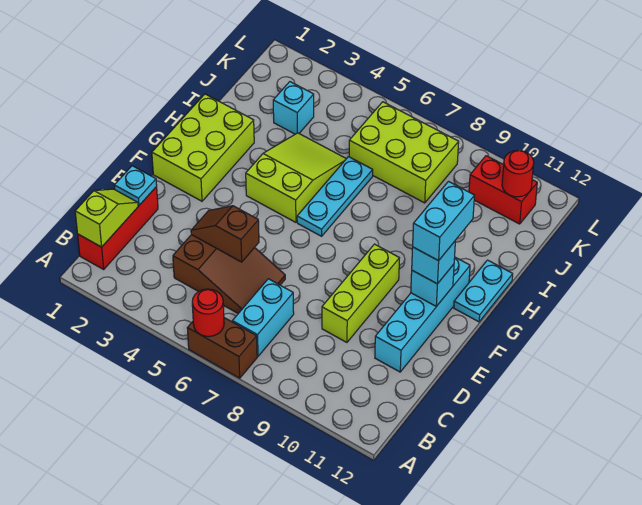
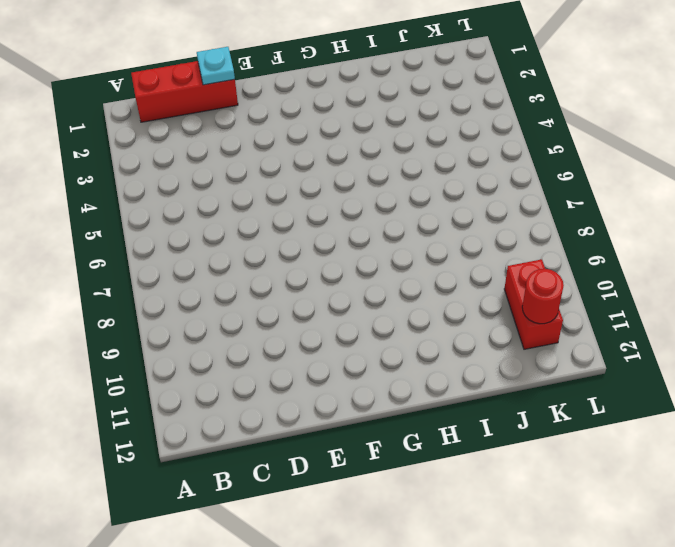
none -> brown 1x2 brick [187,318,257,378]
none -> cyan 1x2 brick [232,279,294,356]
none -> brown 2x3 slope [173,235,285,313]

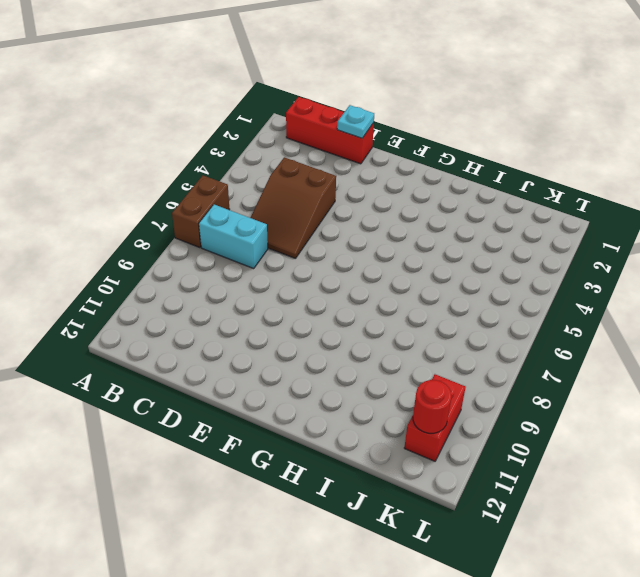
none -> lime 1x3 brick [322,244,399,342]
none -> cyan 1x4 brick [375,257,470,372]
none -> lime 2x3 brick [152,94,254,201]

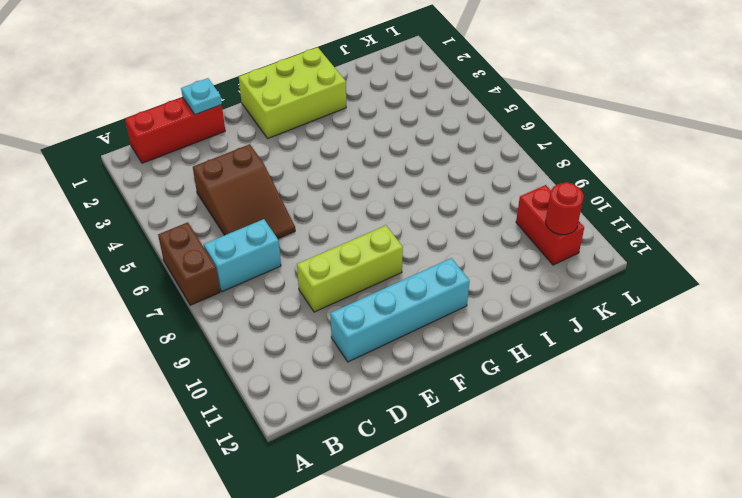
none -> lime 2x3 slope [246,133,346,222]
none -> cyan 1x3 plate [297,157,373,236]
none -> cyan 1x2 plate [454,260,513,322]

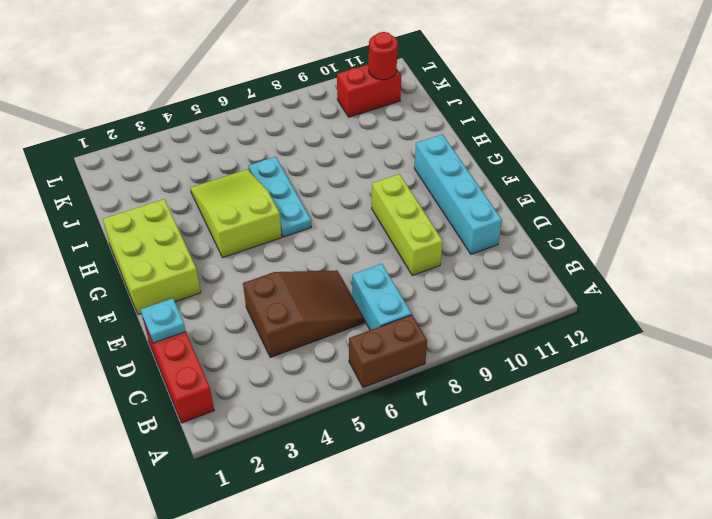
none -> cyan 1x2 plate [454,260,513,322]
none -> cyan 1x1 brick [273,82,314,134]
none -> lime 2x3 brick [349,102,459,203]

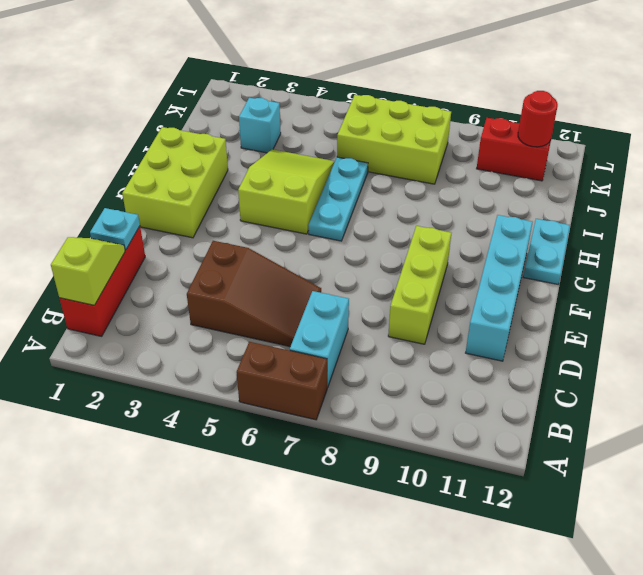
none -> red 1x1 round brick [192,289,224,336]
none -> brown 1x2 slope [191,206,259,262]
none -> cyan 1x1 brick [411,264,454,306]

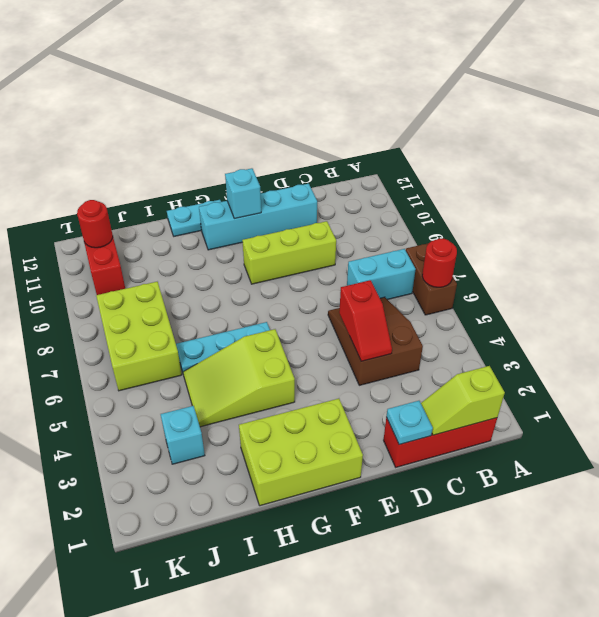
red 1x2 slope [339,280,392,361] -> brown 1x2 slope [191,206,259,262]
none -> cyan 1x1 brick [412,241,455,284]
none -> cyan 1x2 brick [413,182,475,261]

